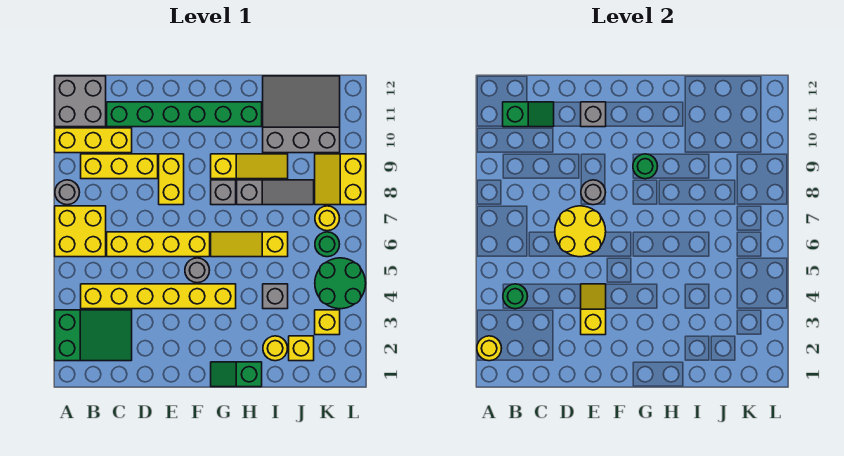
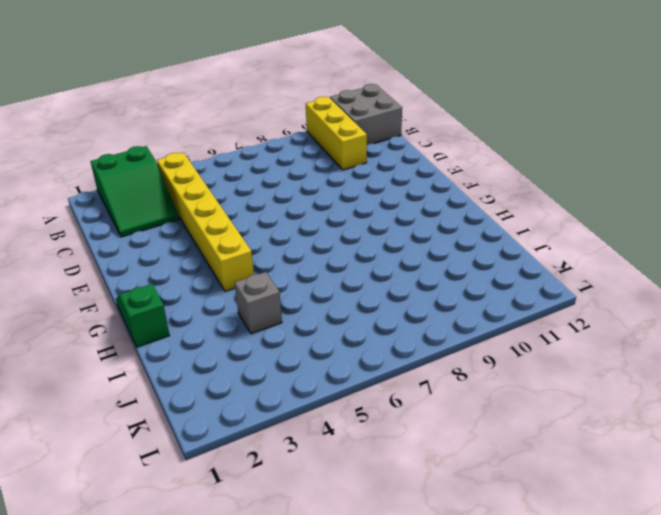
none -> yellow 2x2 brick [55,206,106,257]
none -> grey 1x1 round brick [55,180,80,205]
none -> yellow 1x3 brick [81,154,158,179]
none -> yellow 1x4 brick [107,232,210,257]

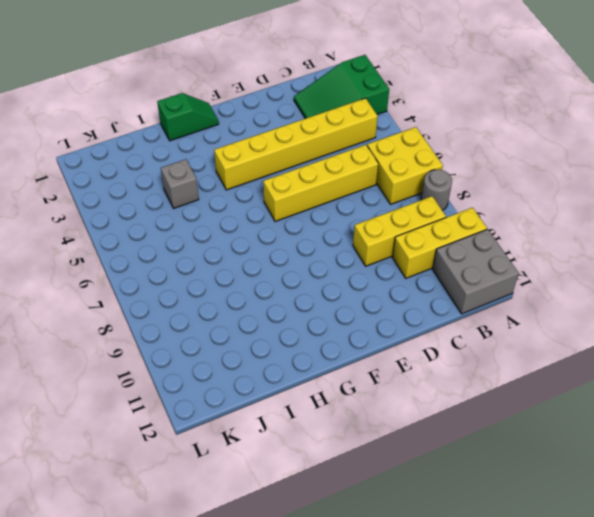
none -> green 1x6 brick [107,102,262,127]
none -> yellow 1x2 brick [159,154,184,205]
none -> grey 1x1 round brick [185,258,210,283]
none -> yellow 1x3 slope [211,232,288,257]

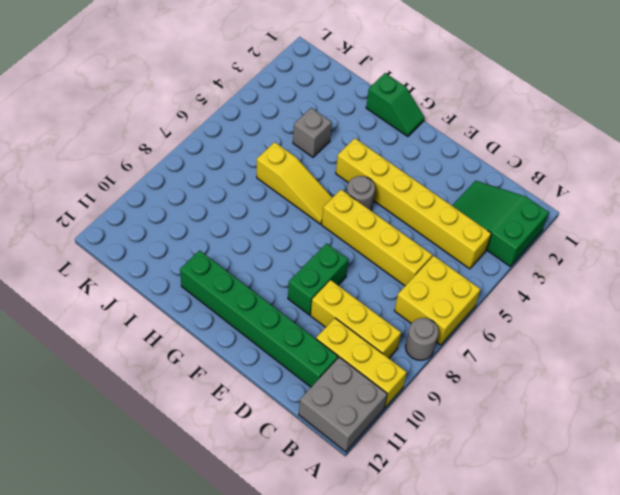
green 1x2 brick [288,243,348,315] -> yellow 1x2 brick [159,154,184,205]
none -> grey 1x1 brick [211,180,236,205]
none -> yellow 1x3 slope [211,154,288,179]
none -> grey 1x3 slope [237,180,314,205]
none -> yellow 1x1 round brick [263,336,288,361]

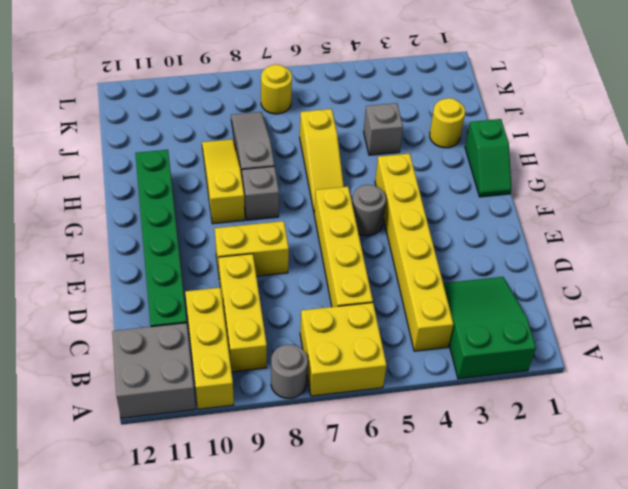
none -> grey 3x3 slope [263,76,340,153]
none -> yellow 1x1 brick [289,336,314,361]
none -> yellow 1x1 brick [315,310,340,335]
none -> green 2x2 round brick [315,258,366,309]

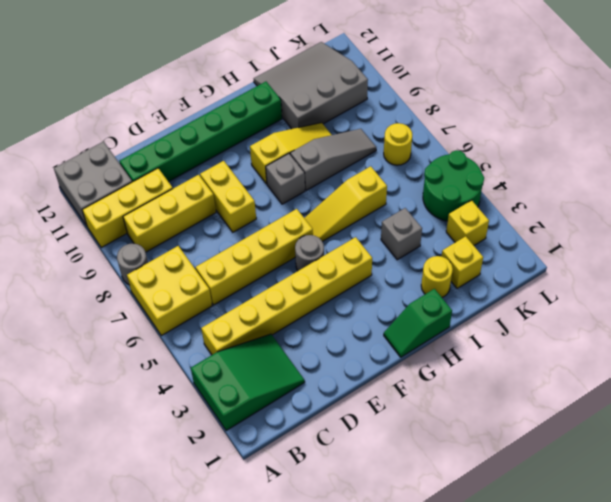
none -> green 1x1 round brick [315,232,340,257]
none -> yellow 2x2 slope [315,154,366,205]
none -> yellow 1x1 round brick [477,336,502,361]
none -> green 1x1 round brick [503,284,528,309]

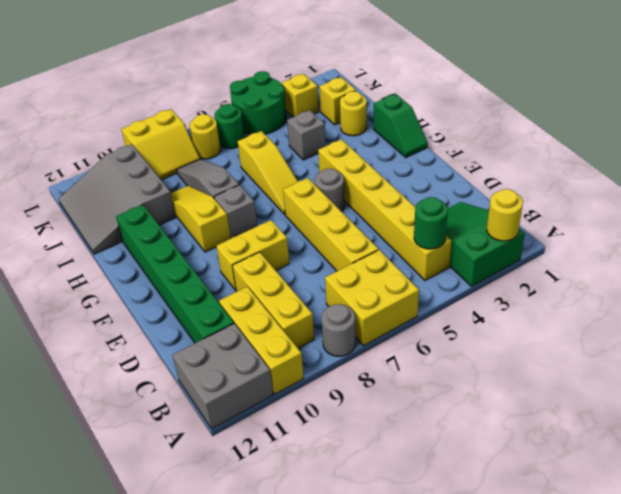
none -> green 1x2 slope [503,102,554,127]
none -> yellow 2x2 round brick [555,206,606,257]
none -> yellow 1x2 slope [581,284,606,335]
none -> grey 1x1 round brick [581,180,606,205]

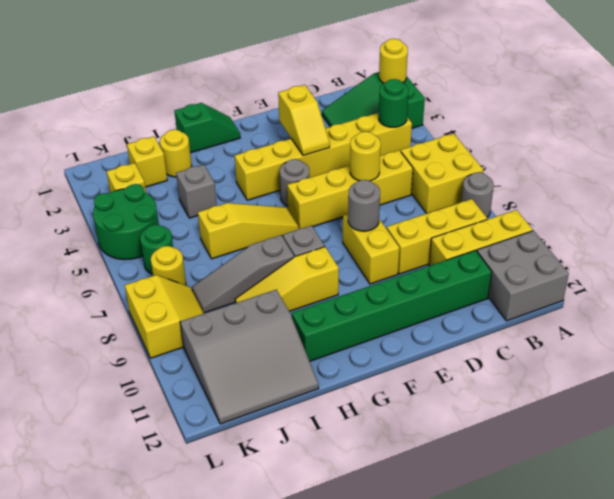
yellow 1x1 round brick [350,132,381,181] -> yellow 2x2 round brick [555,206,606,257]
none -> green 1x2 slope [503,102,554,127]
none -> grey 1x1 brick [581,102,606,127]
none -> green 1x1 round brick [633,154,658,179]

